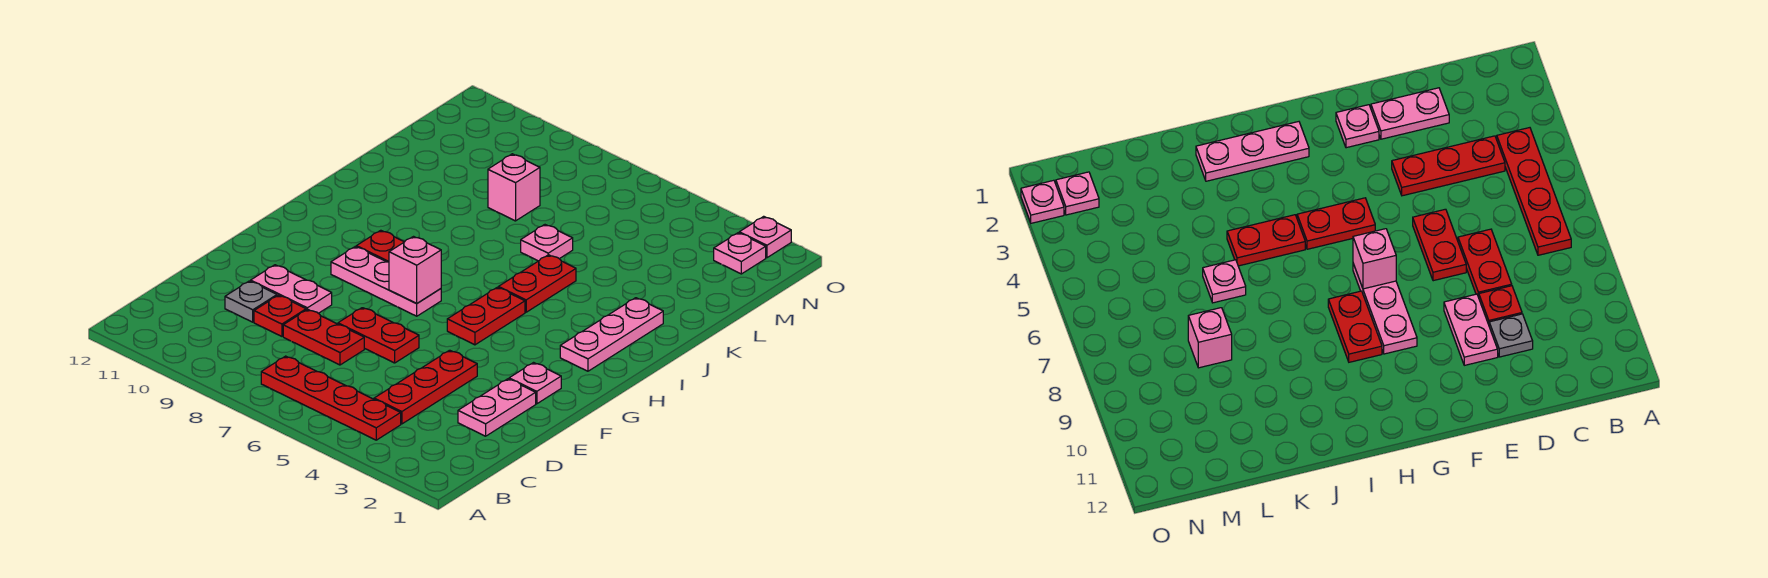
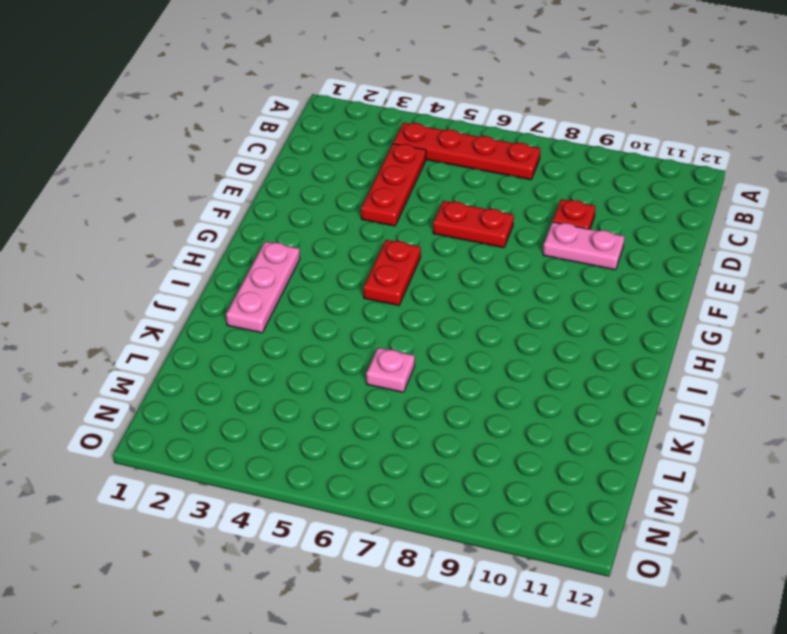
none -> pink 1x2 plate [458,379,536,436]
none -> red 1x2 plate [283,309,364,365]
none -> grey 1x1 plate [225,281,277,322]

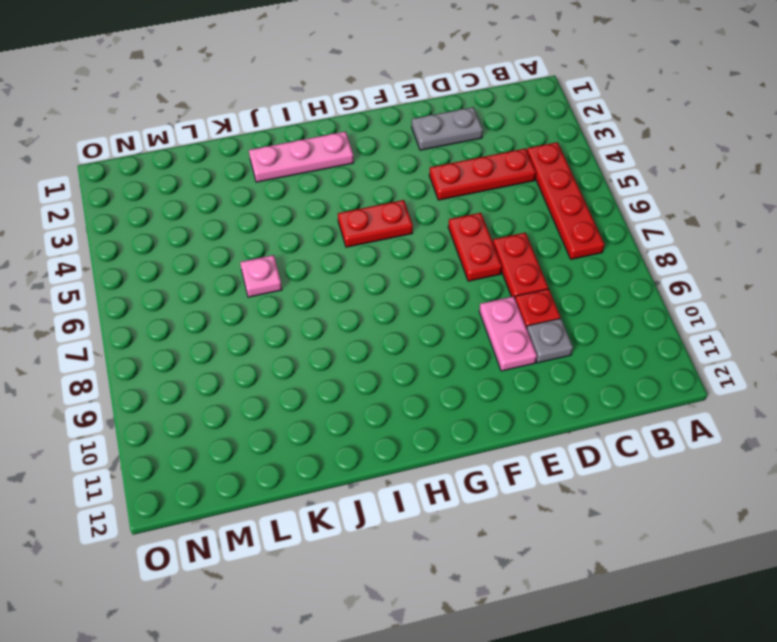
grey 1x2 plate [412,107,483,150] -> pink 1x2 plate [458,379,536,436]
none -> pink 1x1 plate [509,363,561,404]
none -> pink 1x3 plate [331,247,441,316]
none -> red 1x2 plate [356,230,404,262]

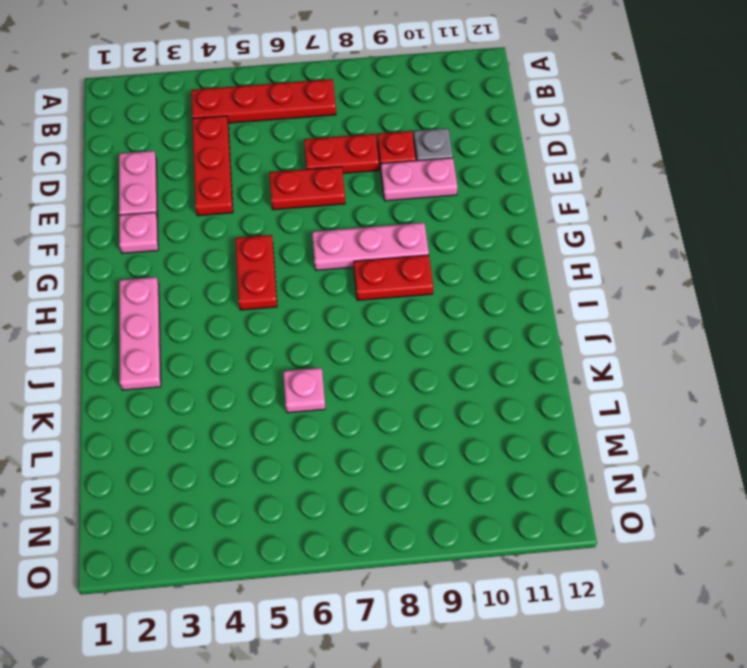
none -> red 1x2 plate [498,255,576,312]
none -> pink 1x1 brick [488,154,540,221]
none -> pink 1x1 plate [714,233,766,274]

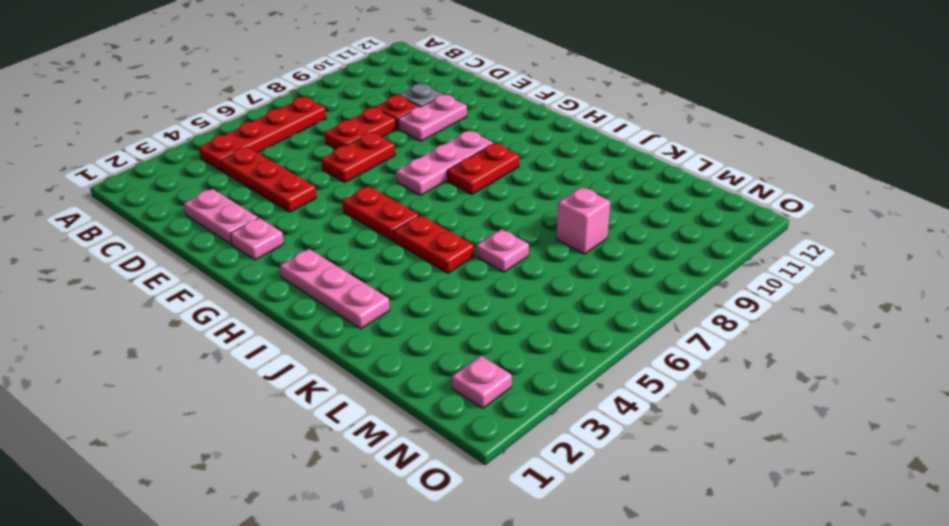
none -> pink 1x1 plate [739,216,791,258]
none -> pink 1x1 brick [389,237,441,303]

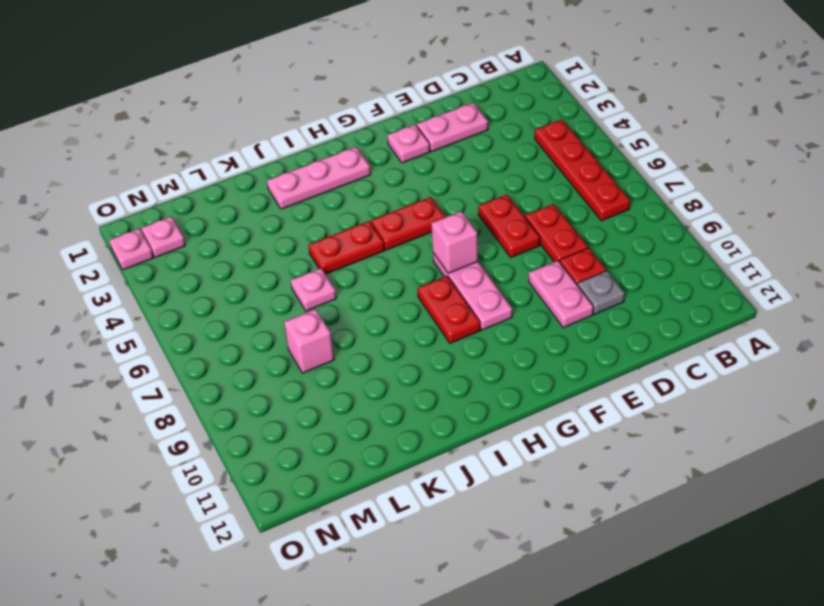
none -> red 1x3 plate [374,350,477,424]

